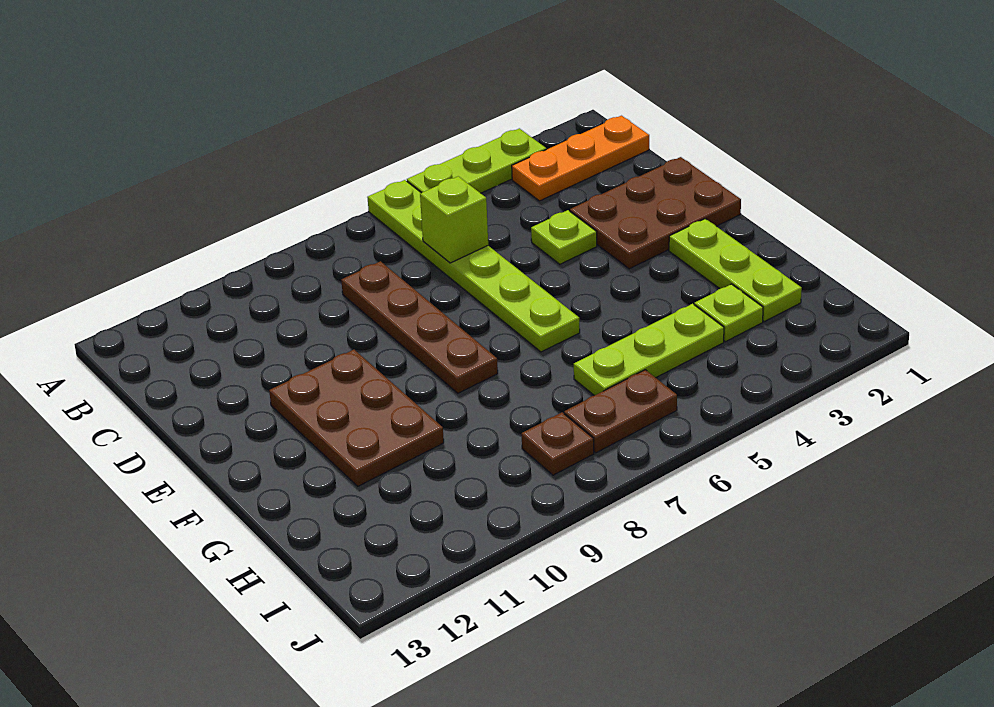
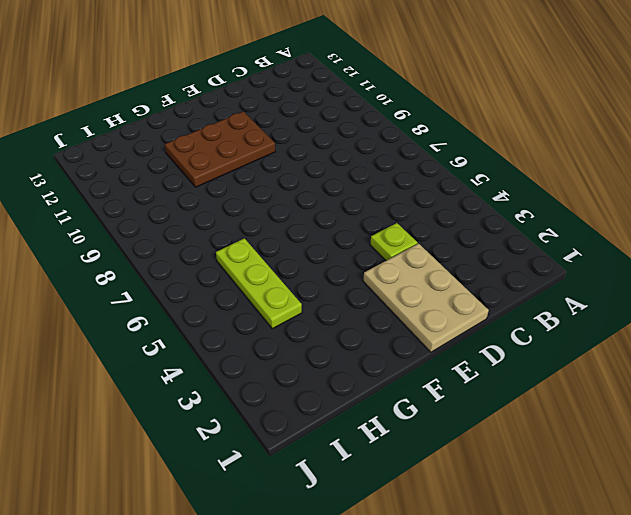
tan 2x3 plate [363,244,489,352] -> brown 2x3 plate [570,157,741,269]
none -> lime 1x3 plate [407,128,546,193]
none -> lime 1x6 plate [367,180,580,352]
none -> orange 1x3 plate [512,116,649,201]

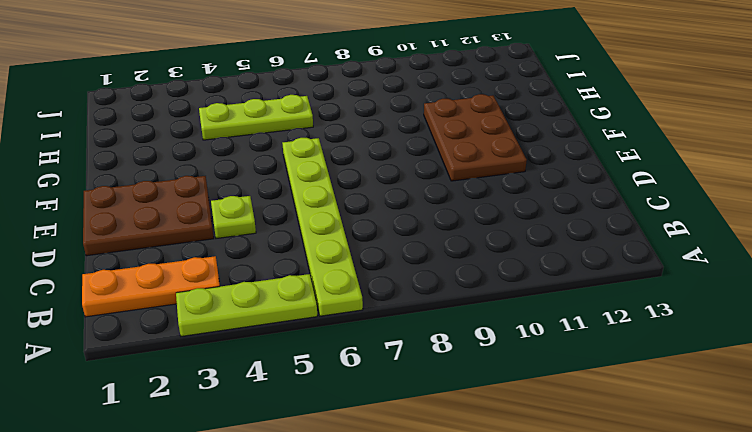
none -> brown 1x4 plate [341,261,498,393]
none -> lime 1x3 plate [669,219,802,322]
none -> lime 1x1 plate [694,284,763,342]

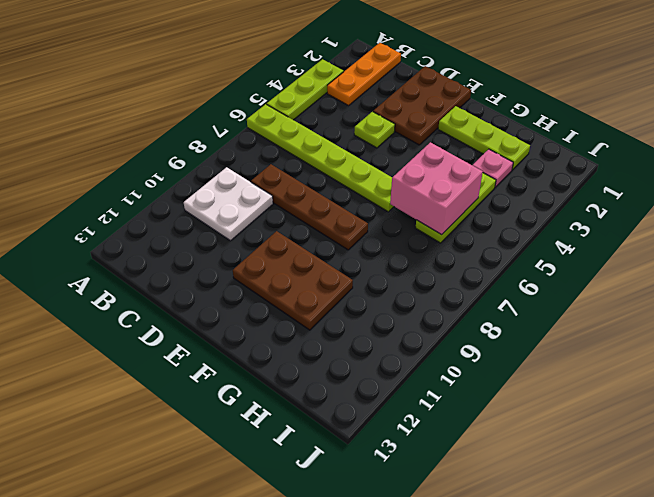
white 2x2 plate [184,167,273,241] -> none
pink 2x2 brick [390,142,483,235] -> none
pink 1x1 plate [472,149,513,187] -> lime 1x1 plate [694,284,763,342]
none -> brown 1x2 plate [564,370,677,453]
none -> brown 1x1 plate [522,412,594,475]
none -> lime 1x1 brick [420,176,488,263]

